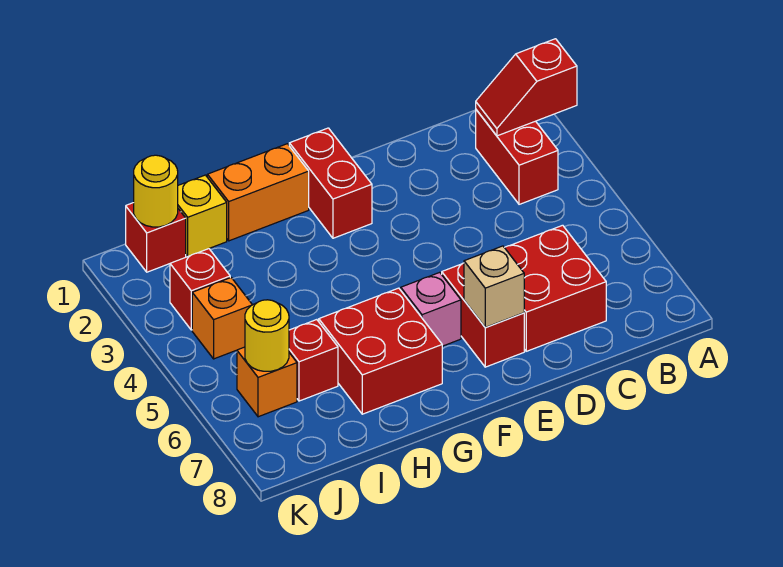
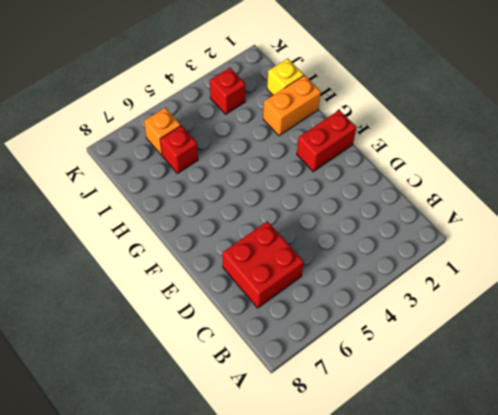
orange 1x2 brick [263,75,321,136] -> orange 1x2 brick turned to [207,144,309,241]
none -> red 1x2 brick [476,110,558,204]
none -> red 1x2 brick [442,263,524,367]
none -> pink 1x1 brick [400,272,461,346]

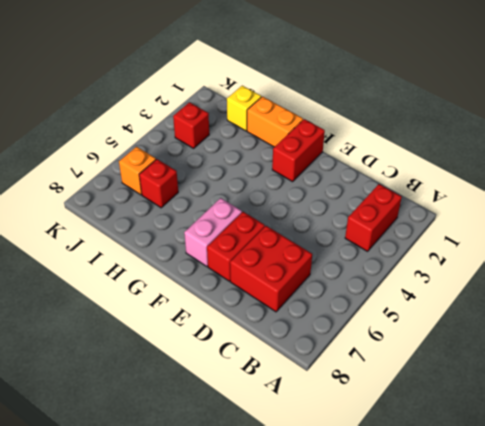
pink 1x2 brick [184,198,242,267] -> pink 1x1 brick [400,272,461,346]
none -> red 2x2 brick [319,288,442,414]
none -> red 1x1 brick [126,203,186,272]
none -> orange 1x1 brick [192,278,252,359]

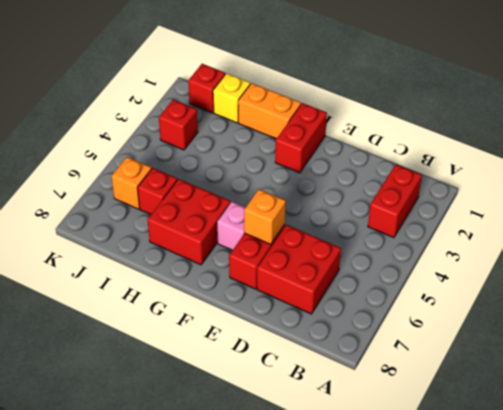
orange 1x1 brick [244,189,286,244] -> orange 1x1 brick moved to [192,278,252,359]
none -> red 1x2 slope [476,39,577,136]
none -> tan 1x1 brick [464,246,524,327]
none -> yellow 1x1 round brick [134,155,178,227]

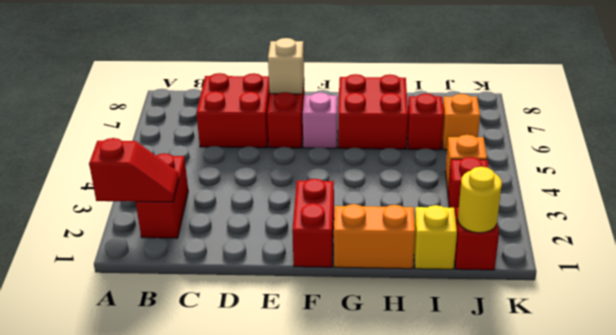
none -> yellow 1x1 round brick [245,300,289,371]

